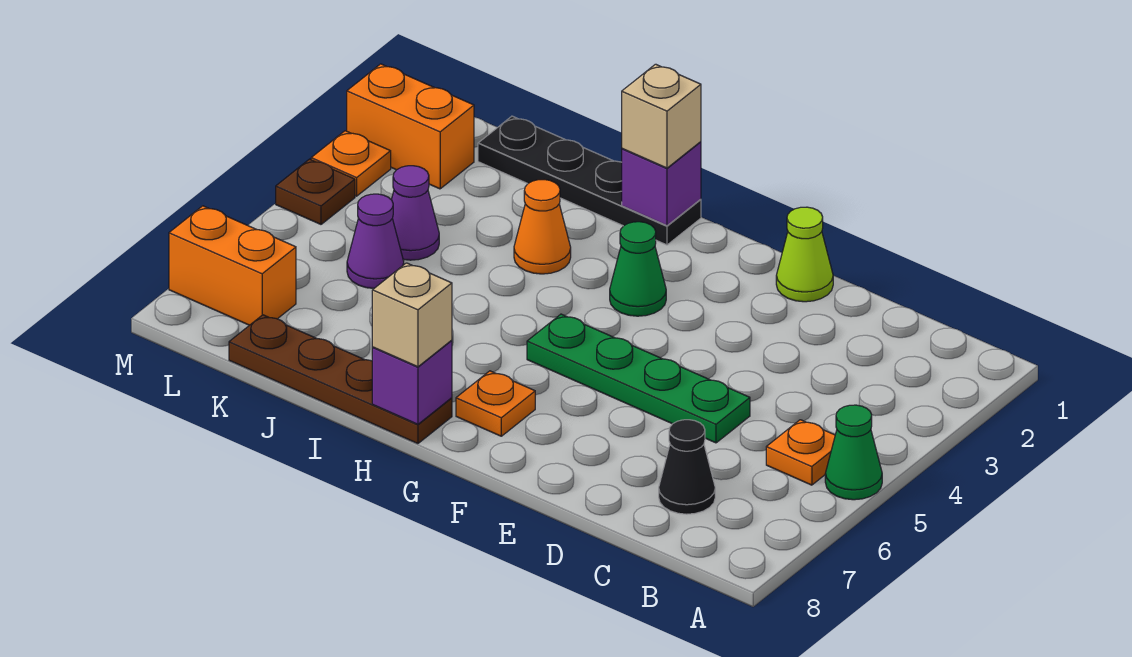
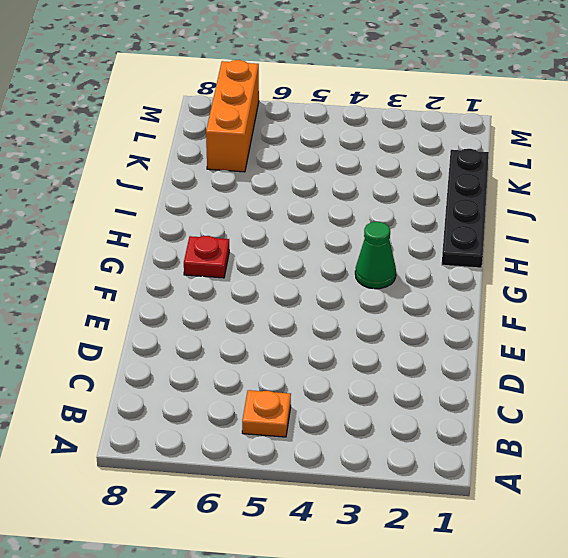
red 1x1 plate [184,236,229,278] -> orange 1x1 plate [456,371,535,436]
orange 1x3 brick [206,60,259,172] -> orange 1x2 brick [169,206,296,325]
none -> green 1x1 cone [825,405,882,500]
none -> black 1x1 cone [659,420,715,514]
none -> green 1x4 plate [527,314,750,443]

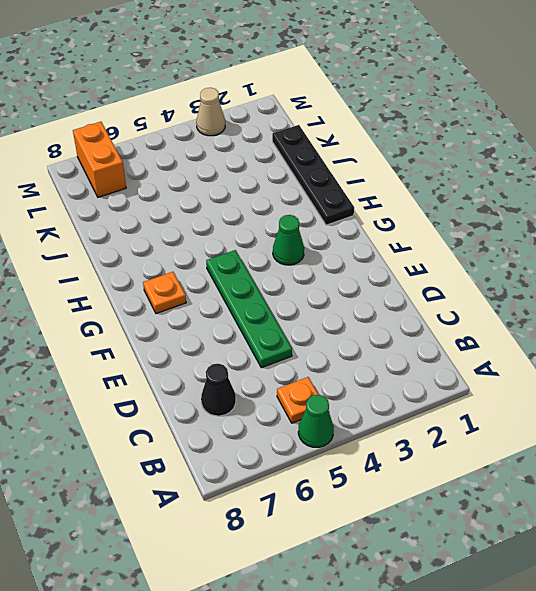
tan 1x1 cone [196,88,225,136] -> orange 1x1 plate [311,131,391,196]
none -> lime 1x1 cone [776,207,833,302]
none -> brown 1x4 plate [229,315,452,444]
none -> orange 1x1 cone [514,180,571,274]

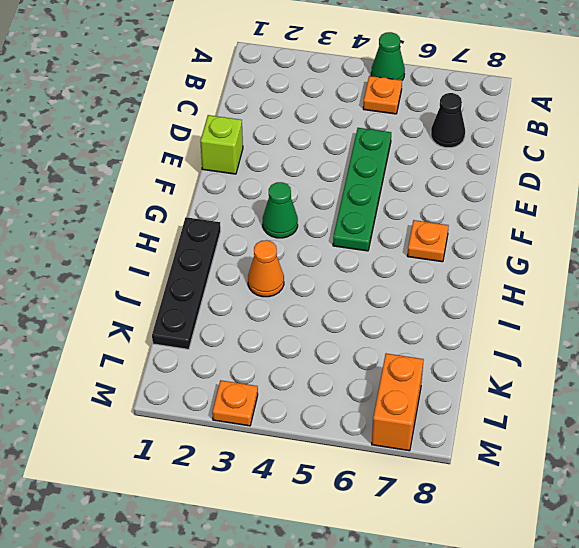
lime 1x1 brick [200,115,243,174] -> lime 1x1 cone [776,207,833,302]
none -> brown 1x4 plate [229,315,452,444]
none -> purple 1x1 cone [391,166,439,260]
none -> purple 1x1 cone [347,194,404,288]

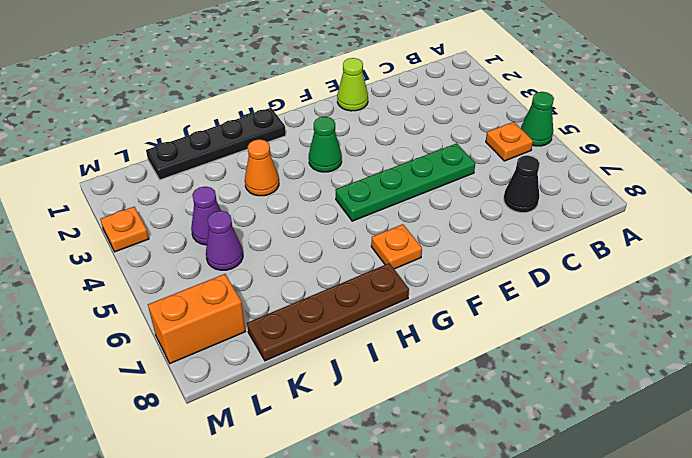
none -> orange 1x2 brick [347,64,474,189]
none -> brown 1x1 plate [276,159,355,224]
none -> purple 1x1 brick [622,142,701,226]

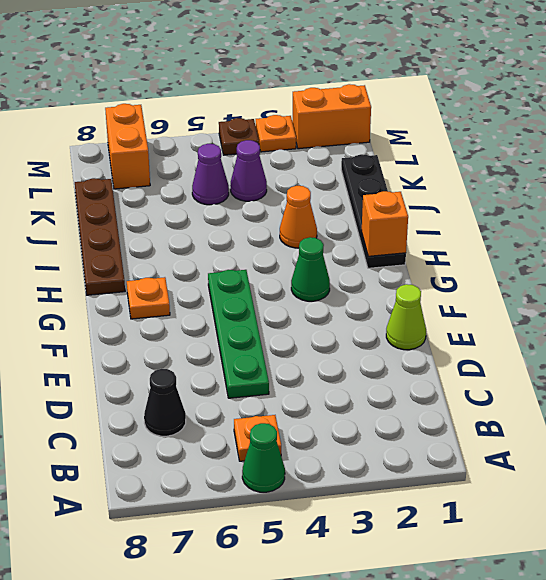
orange 1x1 brick [362,191,408,256] -> purple 1x1 brick [622,142,701,226]
orange 1x2 brick [292,84,371,149] -> orange 1x2 brick turned to [347,64,474,189]
none -> purple 1x1 brick [372,340,452,424]
none -> tan 1x1 brick [622,64,701,168]
none -> tan 1x1 brick [372,263,452,367]

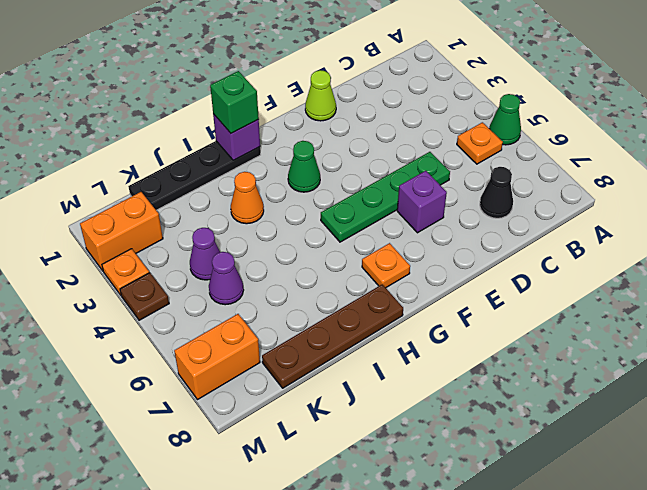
purple 1x1 brick [397,171,447,233] -> purple 1x1 brick moved to [372,340,452,424]
green 1x1 brick [210,71,259,133] -> tan 1x1 brick [622,64,701,168]
none -> tan 1x1 brick [372,263,452,367]

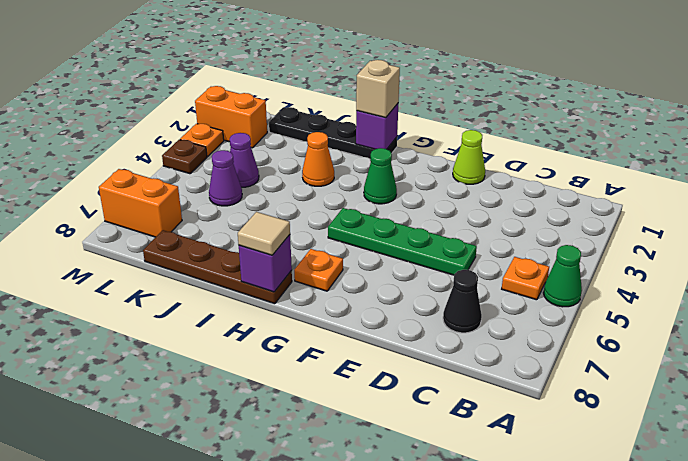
tan 1x1 tile [238,212,290,255] -> tan 1x1 brick [372,263,452,367]

